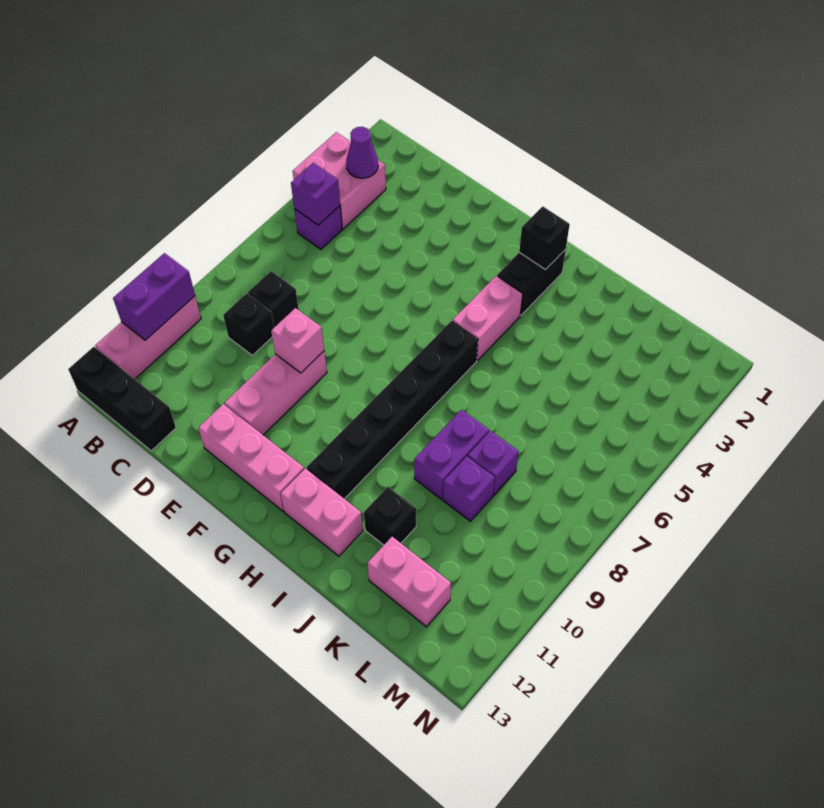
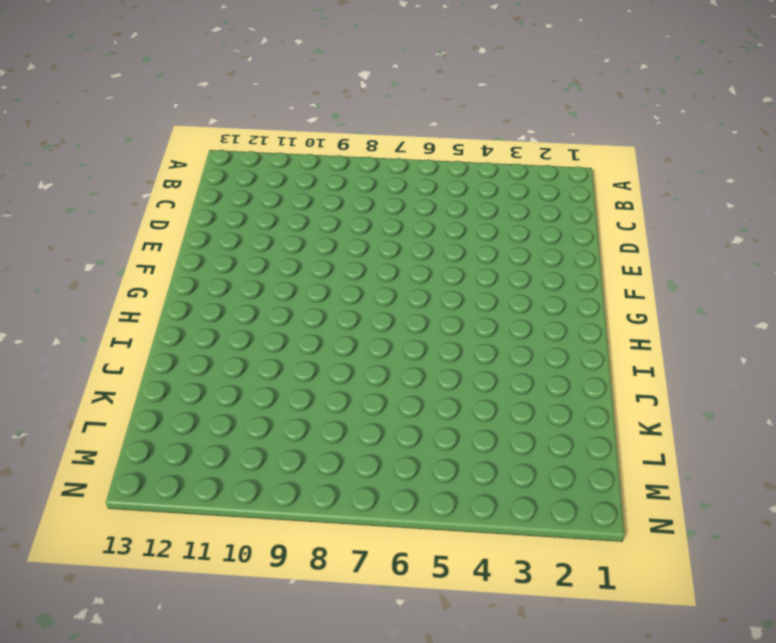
none -> pink 2x2 brick [293,132,386,229]
none -> pink 1x3 brick [95,296,201,379]
none -> black 1x3 brick [68,347,176,451]

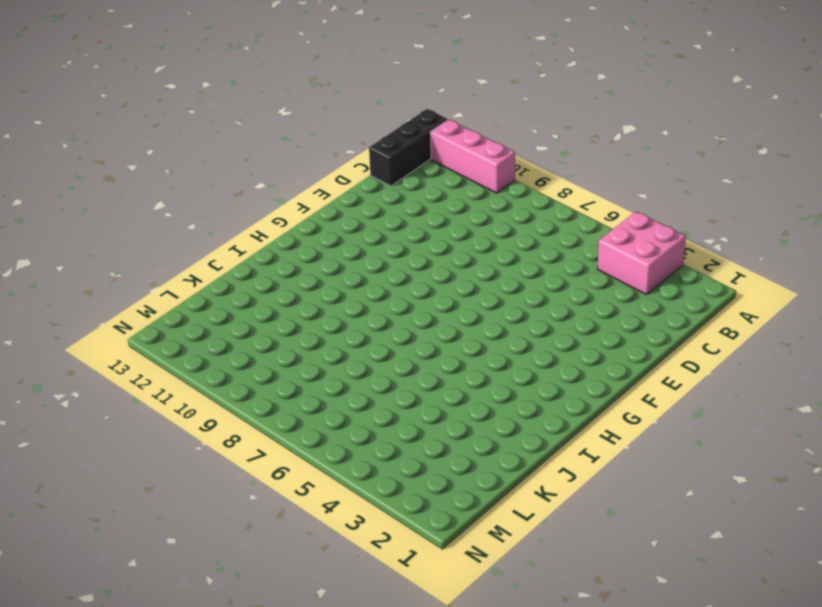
none -> purple 1x1 brick [294,206,342,249]
none -> black 1x1 brick [248,271,299,327]
none -> black 1x1 brick [223,293,274,355]

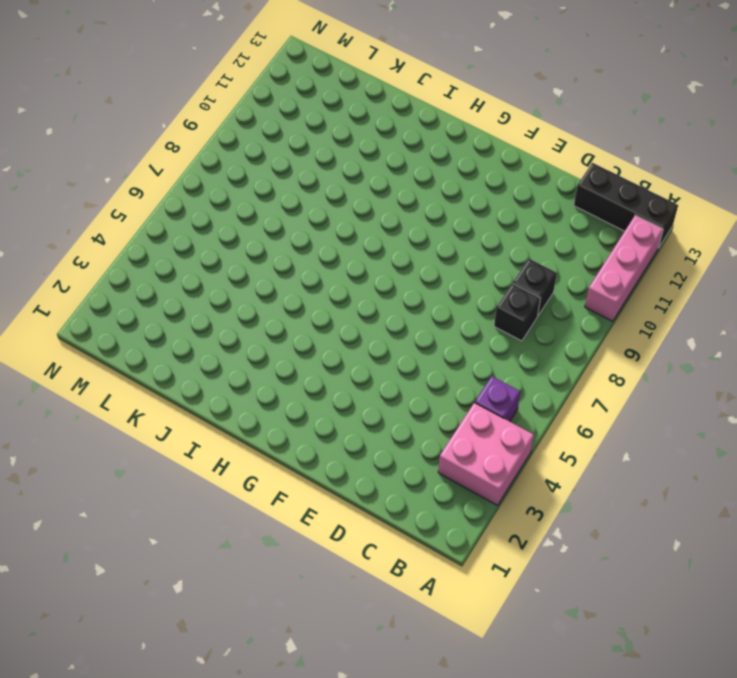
none -> pink 1x3 brick [225,351,327,435]
none -> pink 1x3 brick [198,404,304,511]
none -> black 1x2 brick [497,249,566,315]

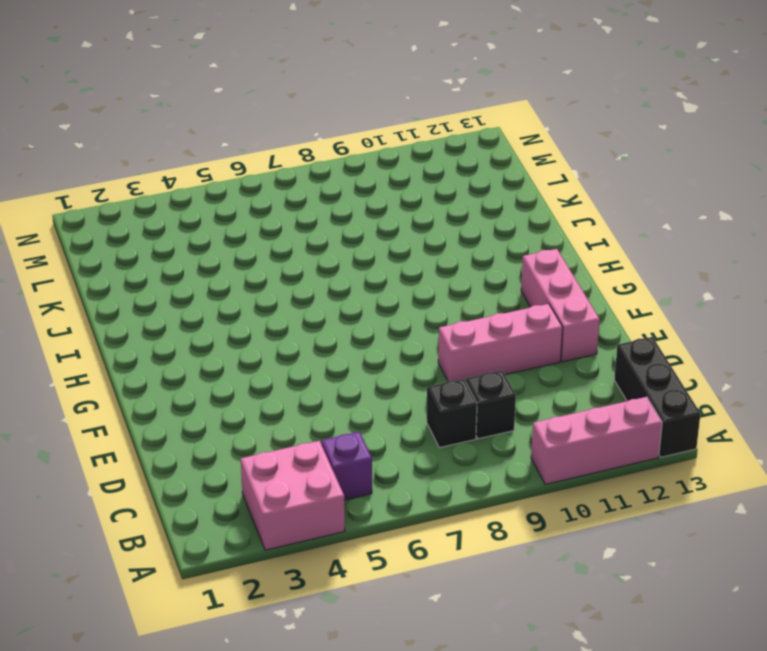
none -> black 1x2 brick [497,249,566,315]
none -> pink 1x2 brick [452,276,523,361]
none -> black 1x6 brick [307,321,478,499]

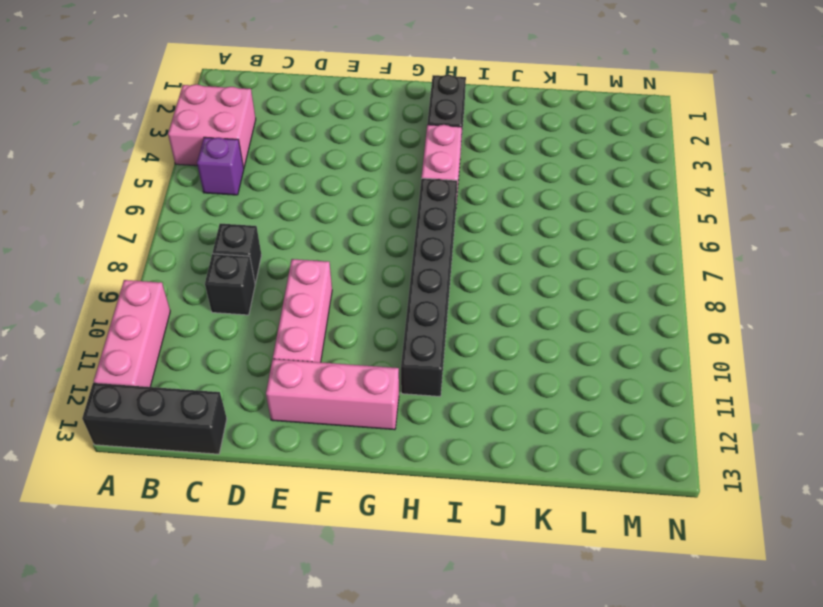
none -> pink 1x2 brick [281,468,363,556]
none -> purple 1x2 brick [414,410,489,499]
none -> black 1x1 brick [364,487,416,545]

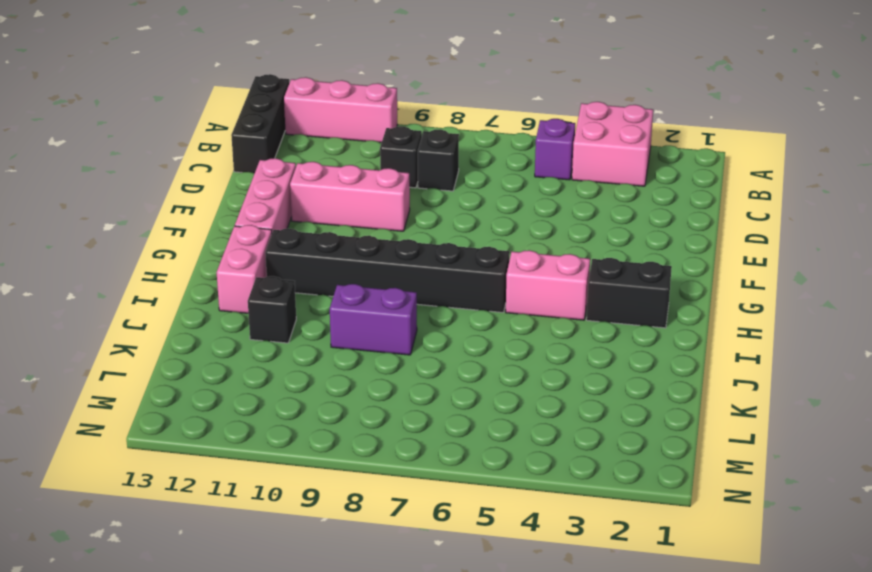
none -> purple 1x1 brick [468,431,519,495]
none -> purple 1x1 brick [443,456,495,521]
none -> pink 1x2 brick [367,537,451,627]

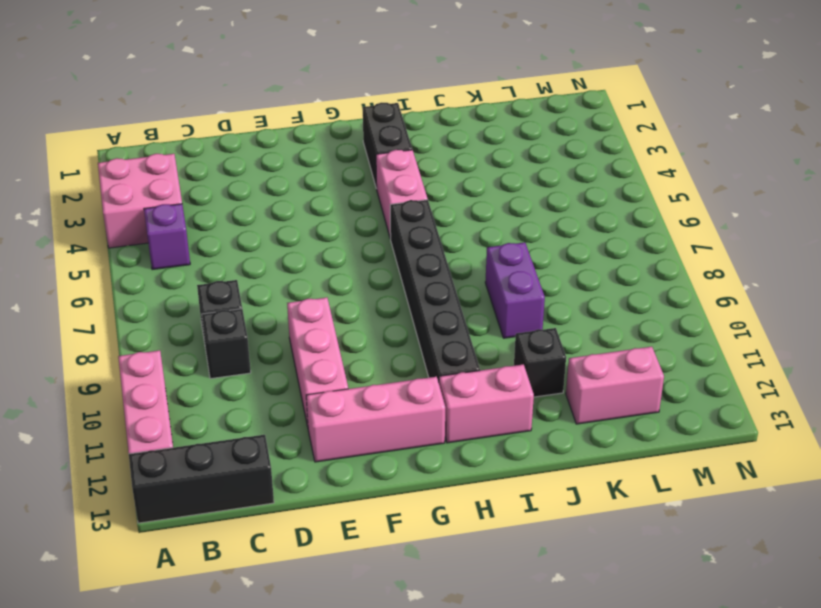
none -> purple 1x1 brick [468,431,519,495]
none -> purple 1x1 brick [443,456,495,521]
none -> purple 1x2 brick [113,253,195,340]

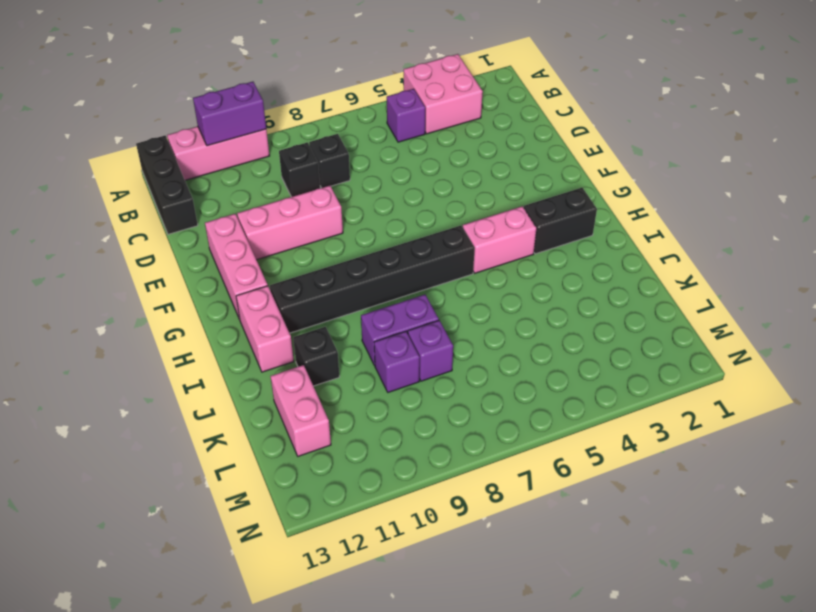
none -> purple 1x1 cone [346,127,378,178]
none -> purple 1x1 brick [291,163,340,225]
none -> pink 1x1 brick [271,308,324,373]

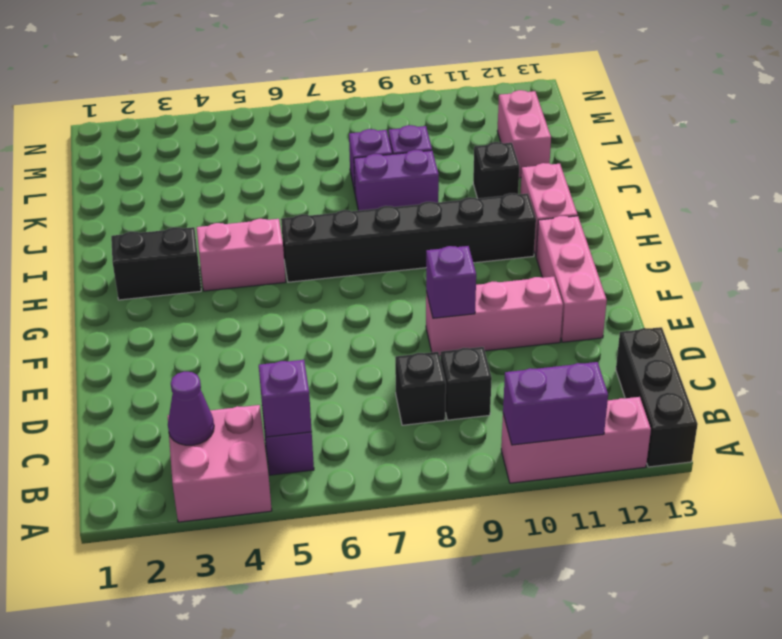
purple 1x1 brick [426,246,476,318] -> pink 1x1 brick [271,308,324,373]
none -> black 1x1 brick [519,206,570,270]

